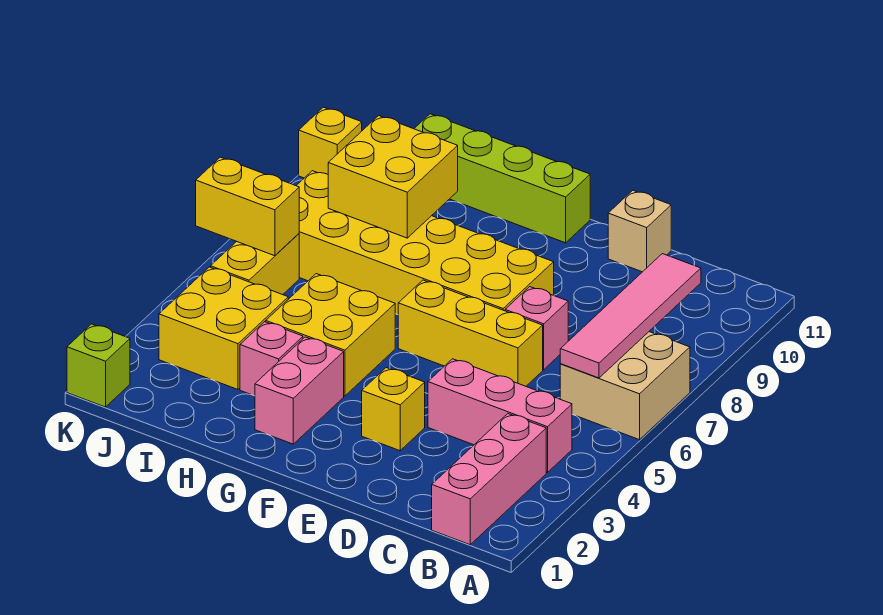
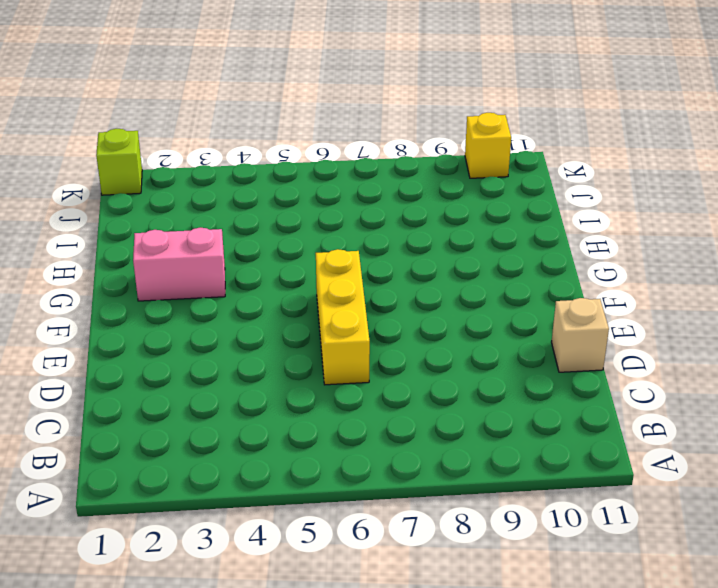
none -> tan 2x2 brick [560,332,690,440]
none -> pink 1x3 brick [432,414,546,545]
none -> pink 1x3 brick [428,359,572,473]

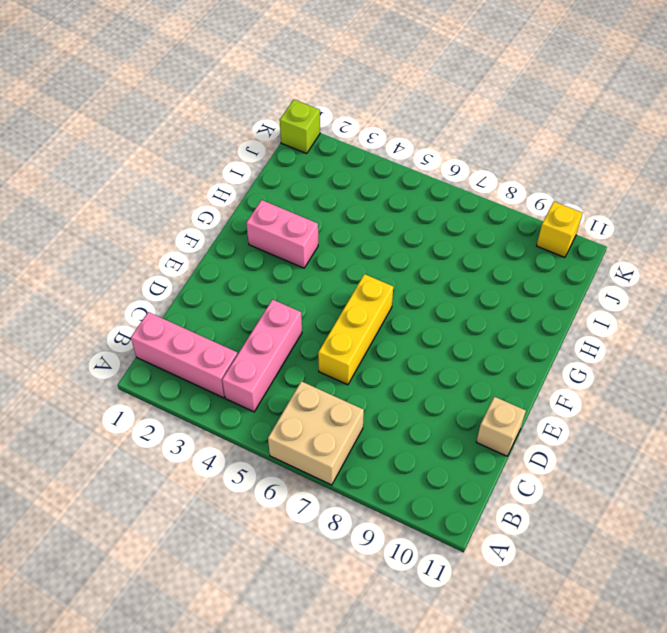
none -> pink 1x1 brick [505,287,568,370]
none -> yellow 1x1 brick [362,368,425,451]
none -> yellow 2x6 brick [296,171,554,315]

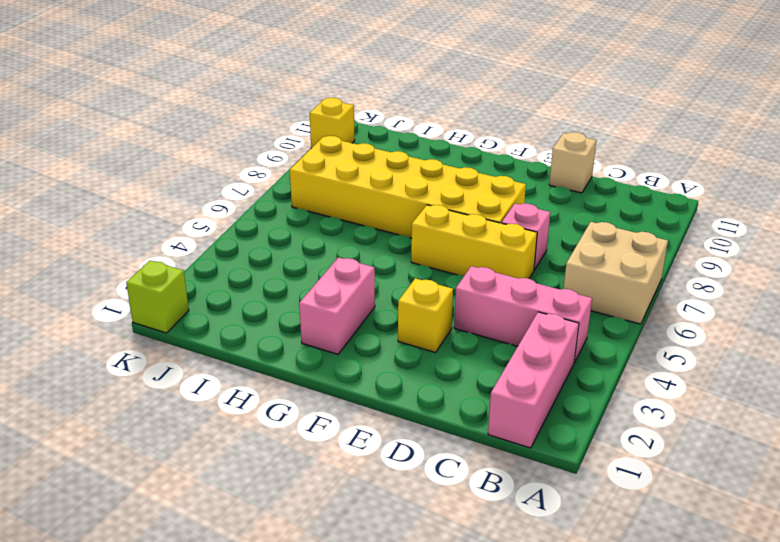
none -> lime 1x4 brick [414,114,590,243]
none -> yellow 2x2 brick [266,274,395,396]
none -> pink 1x1 brick [240,322,303,396]

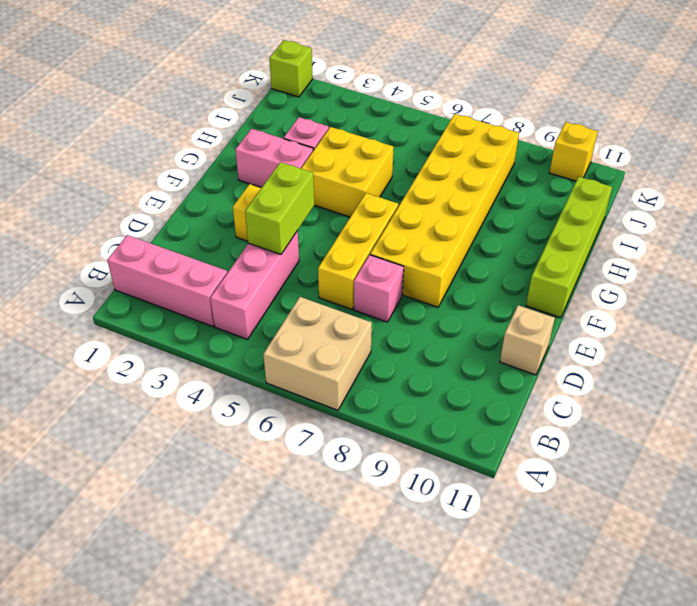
lime 1x2 brick [245,162,314,254] -> none
none -> yellow 2x2 brick [159,267,288,389]
none -> yellow 1x2 brick [211,234,299,295]
none -> pink 1x4 tile [560,254,701,378]

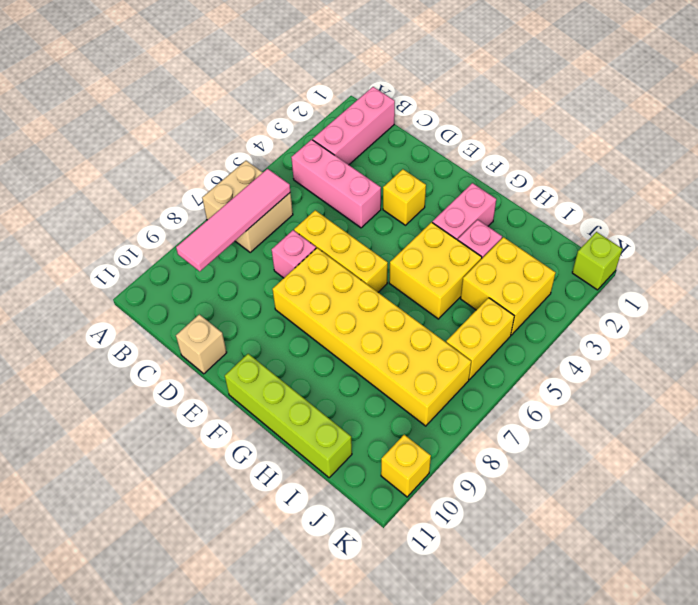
none -> yellow 2x2 brick [328,116,458,238]
none -> yellow 1x2 brick [196,157,299,256]

